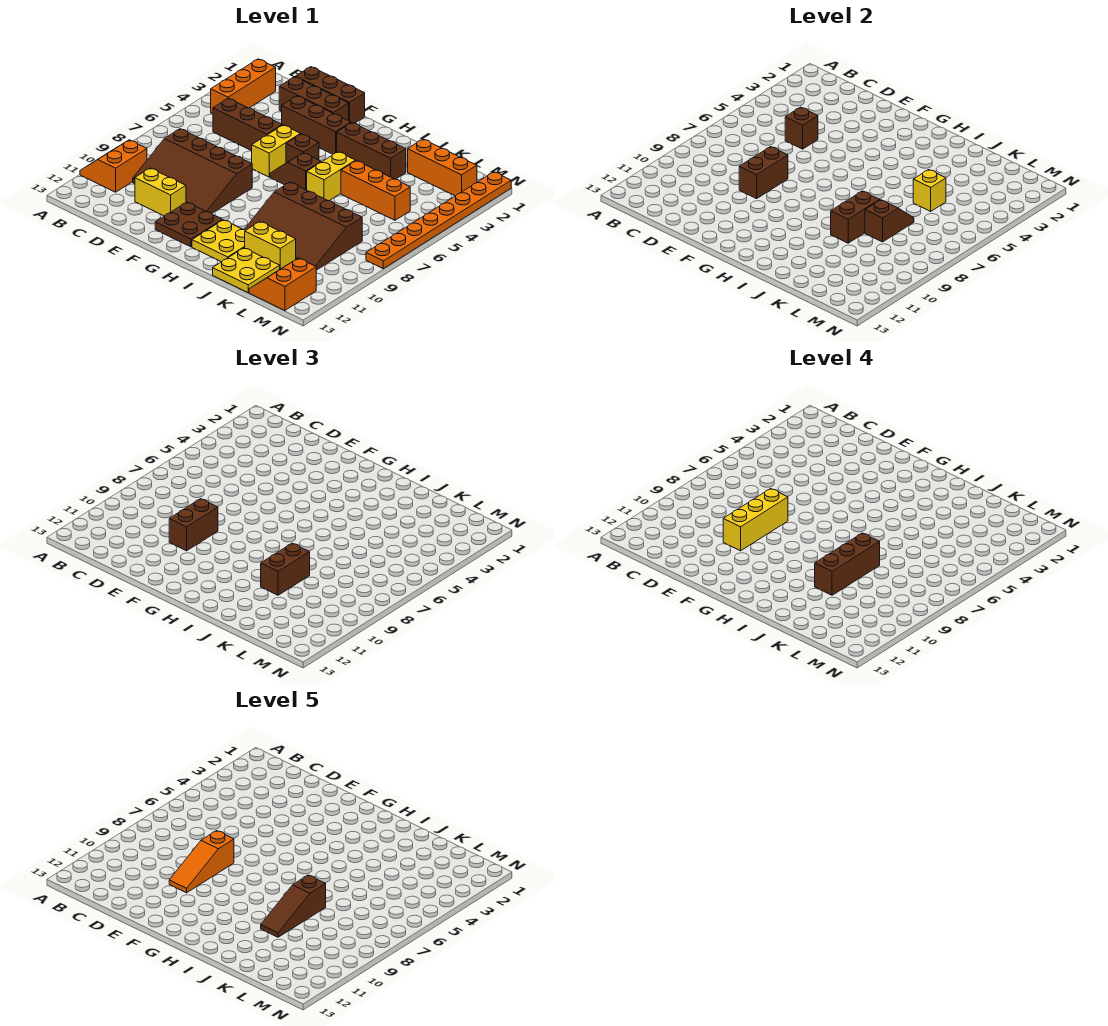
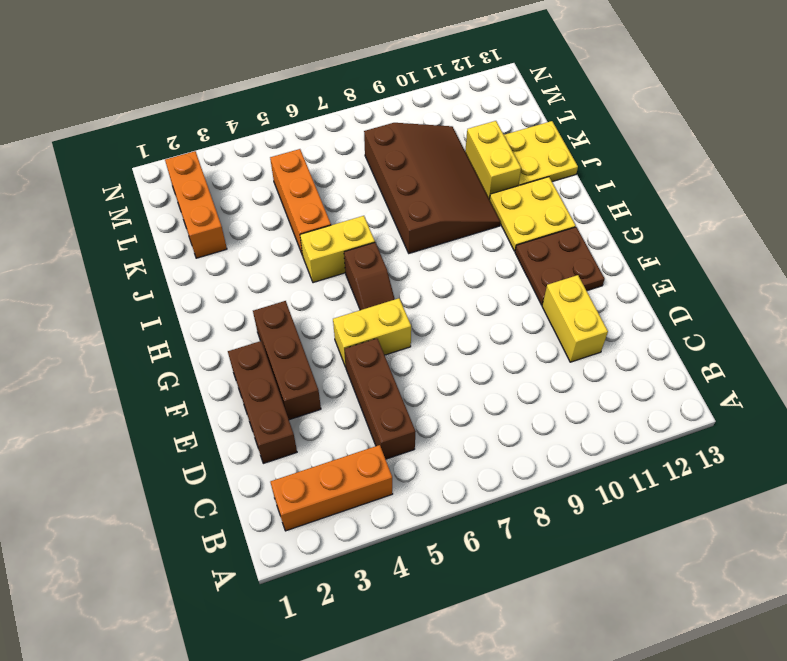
none -> orange 2x2 slope [80,140,147,192]
none -> brown 3x4 slope [133,129,252,213]
none -> brown 1x3 brick [295,67,365,123]
none -> brown 1x1 brick [286,134,319,163]

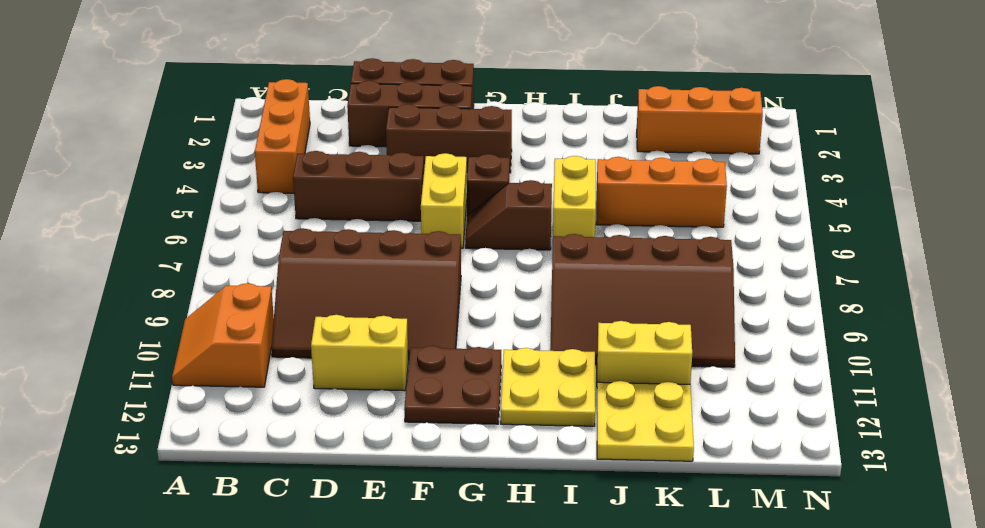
none -> brown 1x3 brick [337,123,406,179]
none -> orange 2x2 slope [249,258,316,310]
none -> orange 1x8 plate [366,172,511,269]
none -> brown 1x1 brick [785,107,818,149]

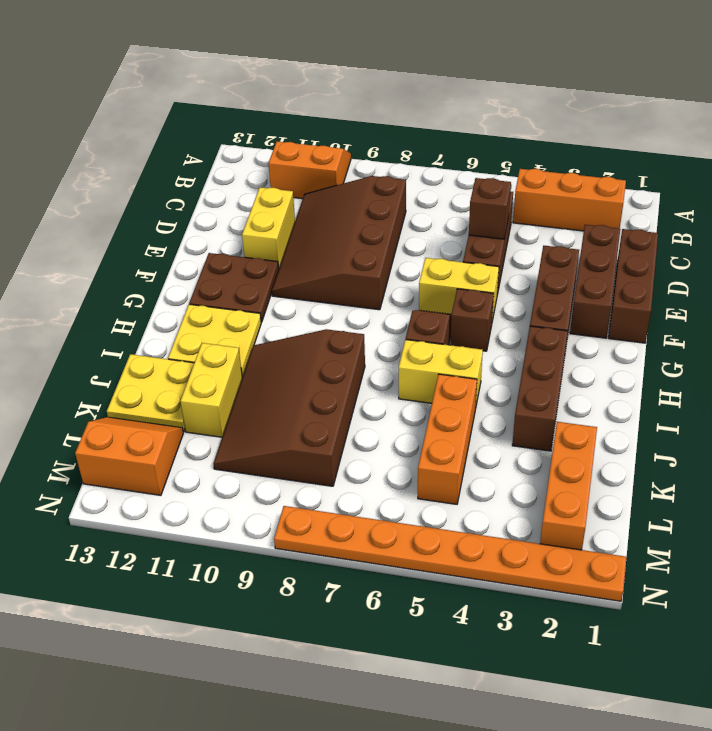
none -> brown 1x2 brick [739,147,788,199]
none -> brown 1x2 brick [831,191,879,243]
none -> yellow 1x1 brick [913,170,946,211]
none -> brown 1x2 slope [865,200,914,242]

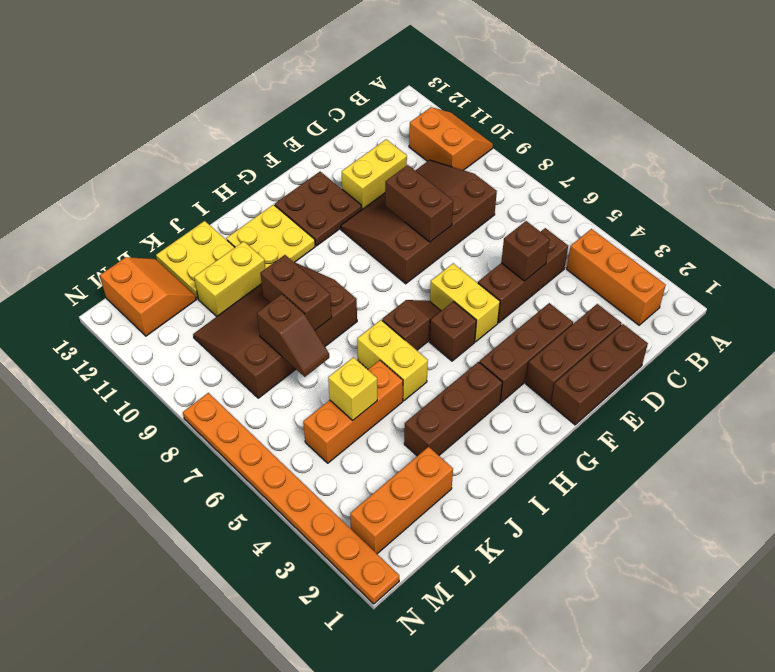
none -> brown 1x2 brick [169,499,218,551]
none -> brown 1x2 brick [261,543,310,595]
none -> yellow 1x3 brick [723,489,788,551]
none -> brown 1x3 brick [815,533,880,595]

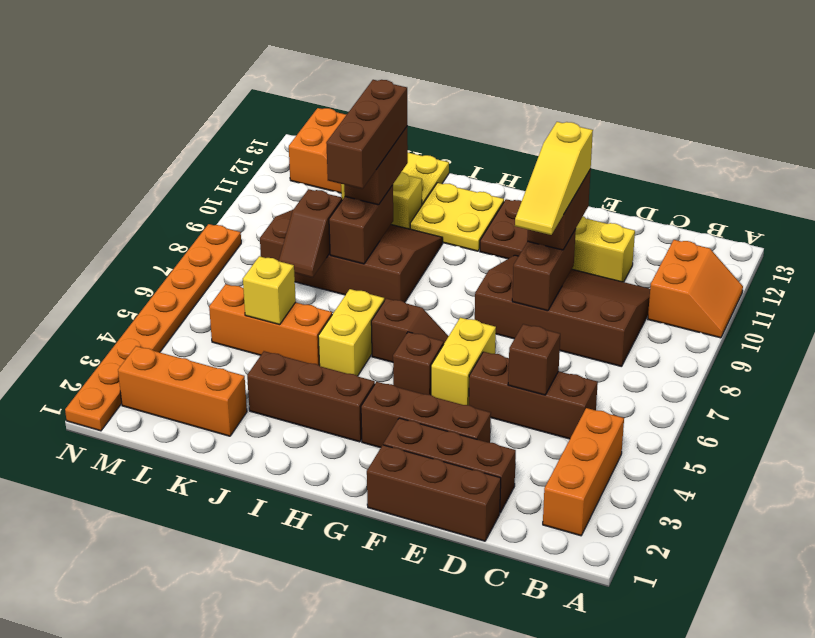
yellow 1x3 slope [515,122,593,235] -> yellow 1x3 brick [723,489,788,551]
none -> orange 1x3 slope [169,831,234,893]
none -> brown 1x3 slope [261,875,326,937]

